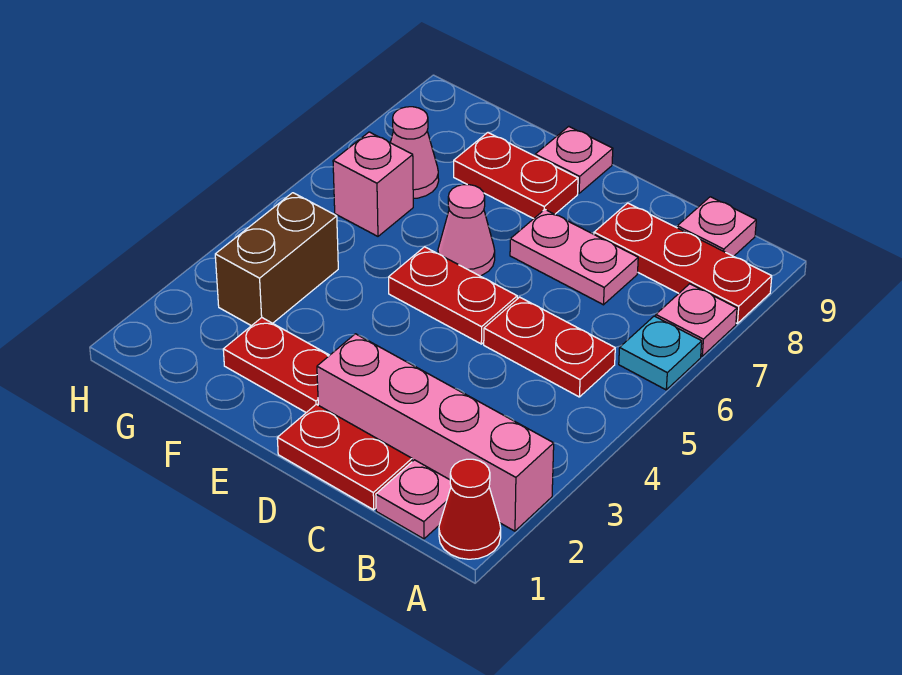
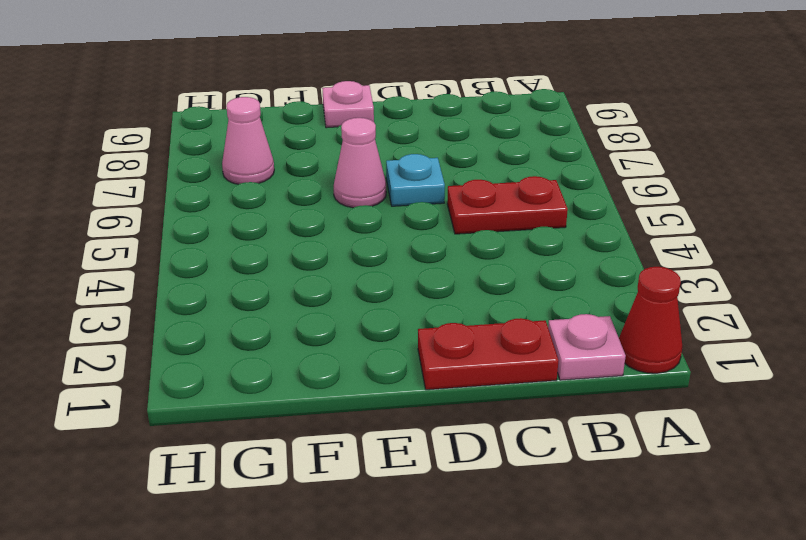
cyan 1x1 plate [386,154,445,206] -> cyan 1x1 plate moved to [619,316,702,390]
none -> pink 1x4 brick [317,334,554,531]
none -> pink 1x1 plate [656,284,737,356]
none -> red 1x3 plate [594,203,772,323]

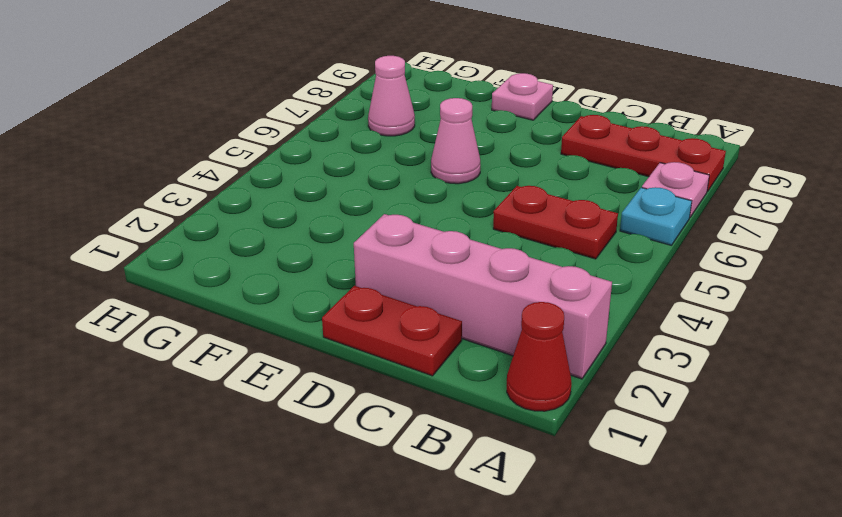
none -> pink 1x1 plate [376,460,451,539]
none -> pink 1x1 plate [677,197,756,256]
none -> pink 1x2 plate [510,210,638,305]

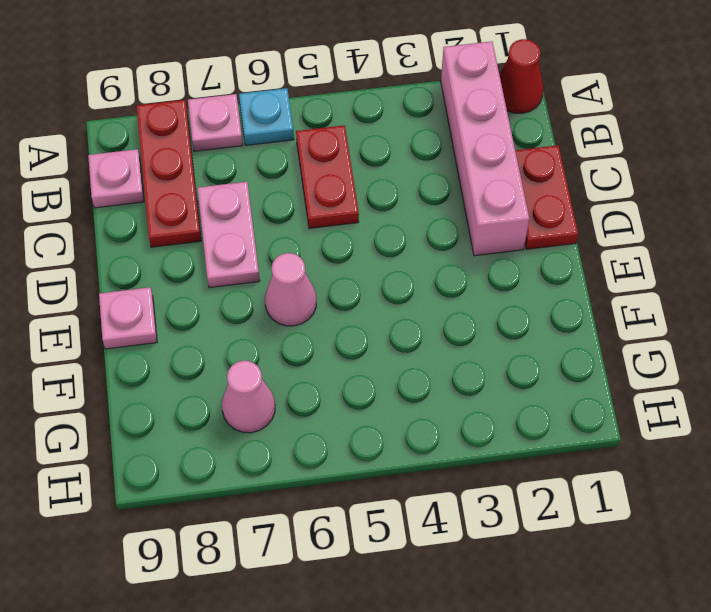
none -> pink 1x1 plate [376,460,451,539]
none -> red 1x2 plate [389,247,517,344]
none -> red 1x2 plate [223,318,330,413]

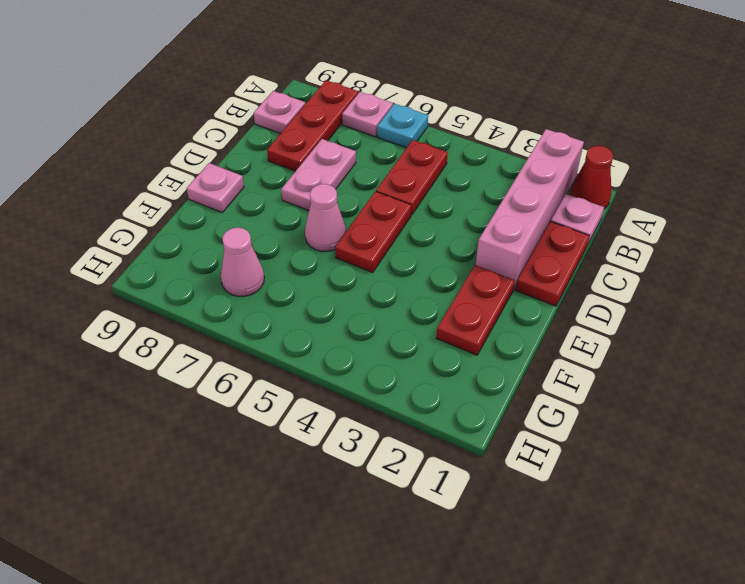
none -> red 1x2 plate [454,133,578,219]
none -> brown 1x2 brick [215,193,338,326]
none -> pink 1x1 brick [333,132,413,236]

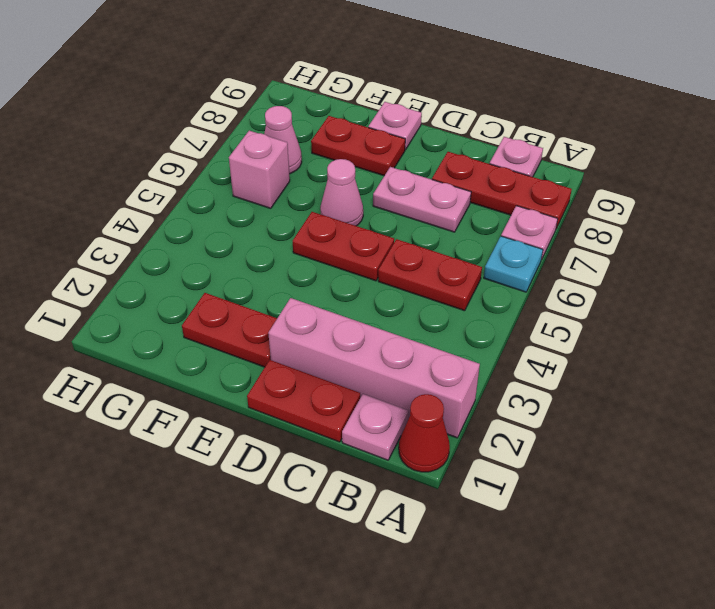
none -> brown 1x2 brick [215,193,338,326]

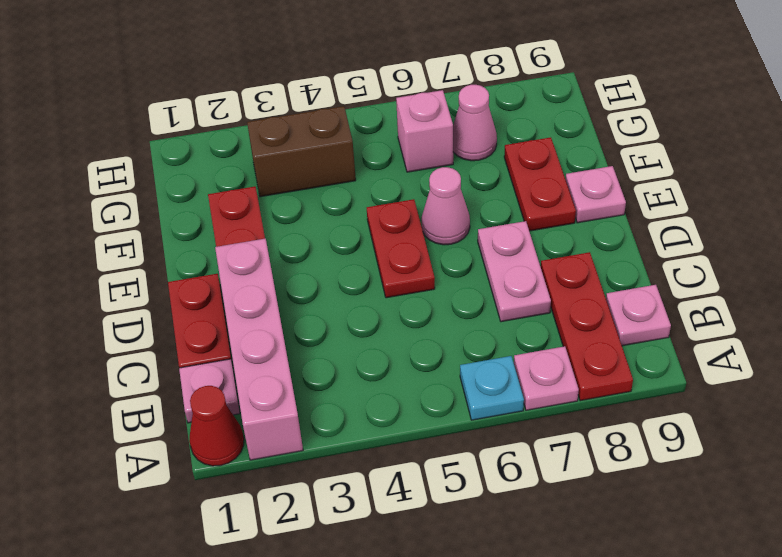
none -> red 1x2 plate [484,297,615,397]

